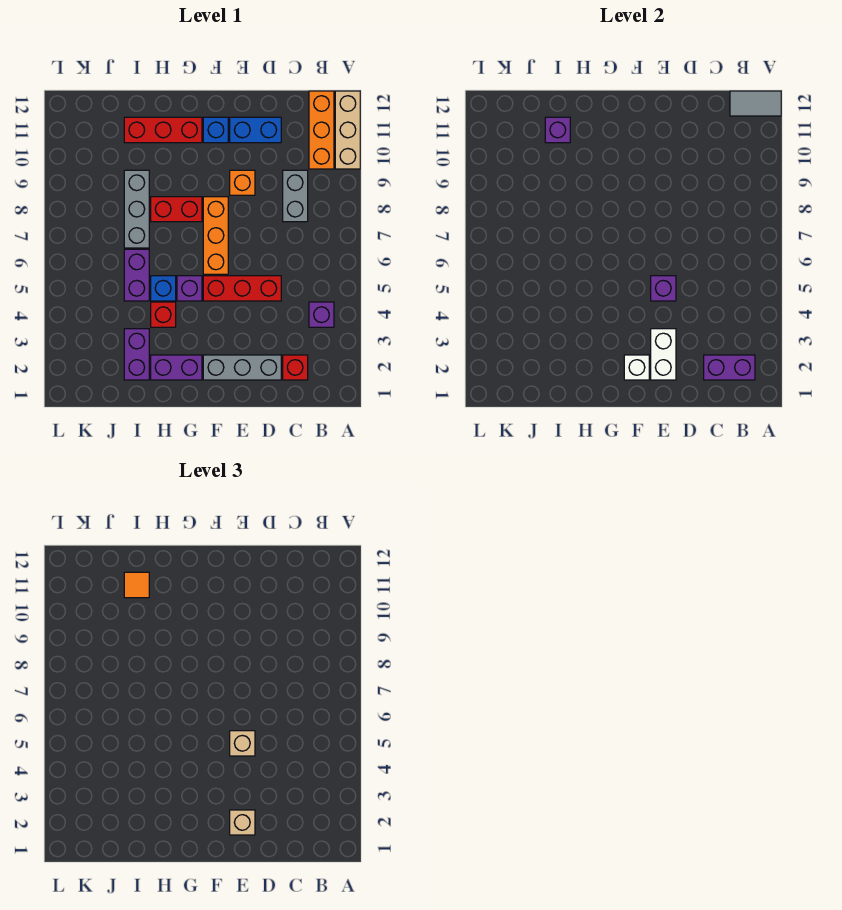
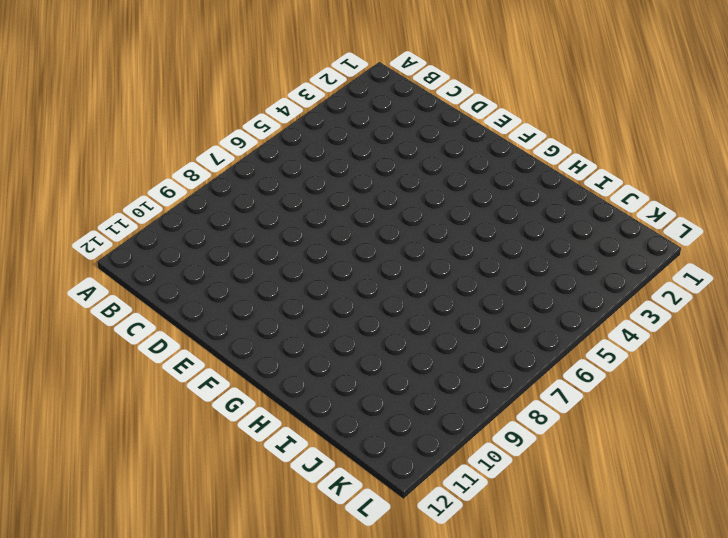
none -> tan 1x3 brick [335,91,360,169]
none -> purple 1x1 brick [309,302,334,327]
none -> orange 1x3 brick [309,91,334,169]

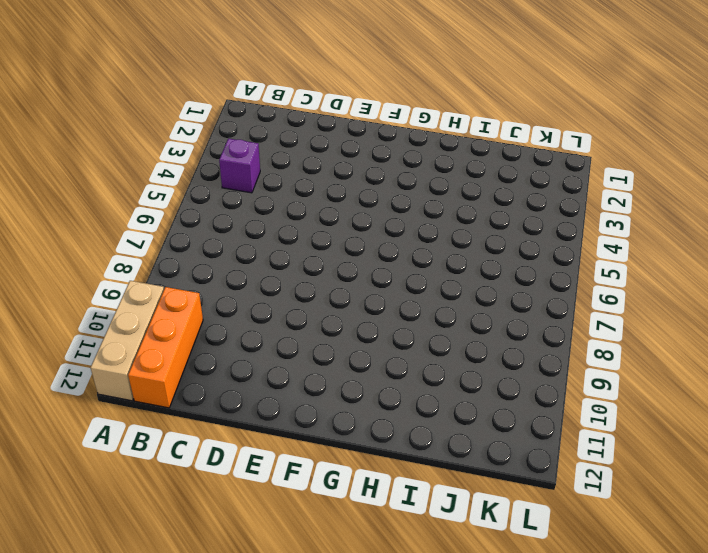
none -> red 1x1 brick [283,355,308,380]
none -> grey 1x2 brick [283,170,308,222]
none -> grey 1x3 brick [203,355,281,380]

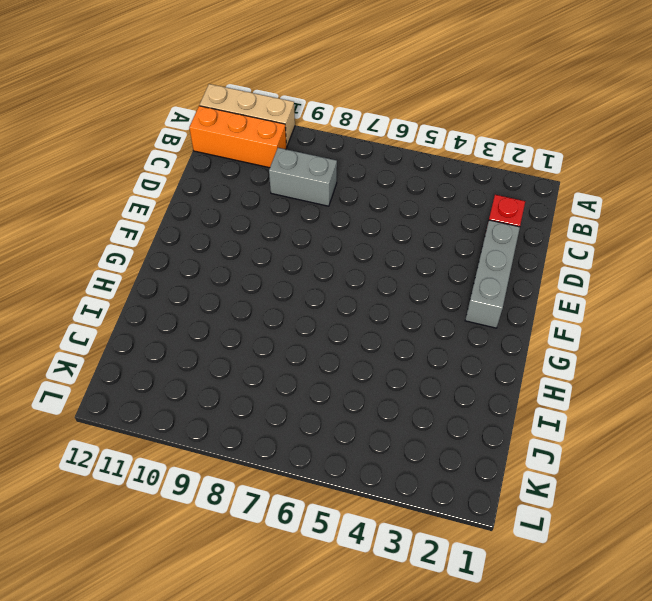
none -> purple 1x1 brick [309,302,334,327]
none -> red 1x3 brick [203,276,281,301]
none -> blue 1x2 brick [230,117,281,143]

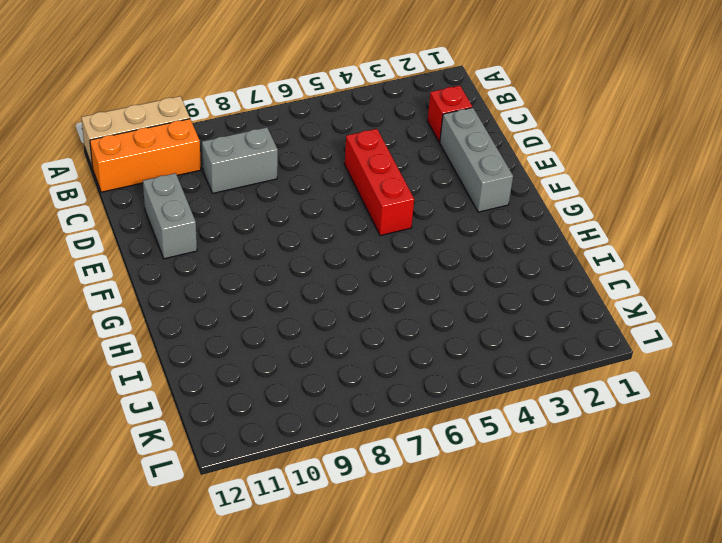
grey 1x2 brick [143,173,197,259] -> blue 1x2 brick [230,117,281,143]
none -> purple 1x1 brick [309,302,334,327]
none -> orange 1x1 brick [230,170,255,195]
none -> orange 1x3 brick [203,197,228,274]

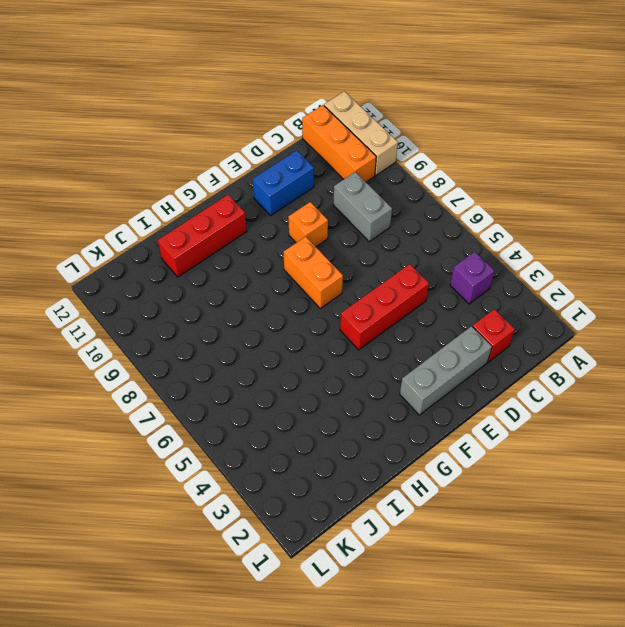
orange 1x2 brick [284,237,343,308] -> orange 1x3 brick [203,197,228,274]
none -> blue 1x1 brick [203,117,228,143]
none -> purple 1x2 brick [151,355,202,380]
none -> purple 1x1 brick [177,276,202,301]

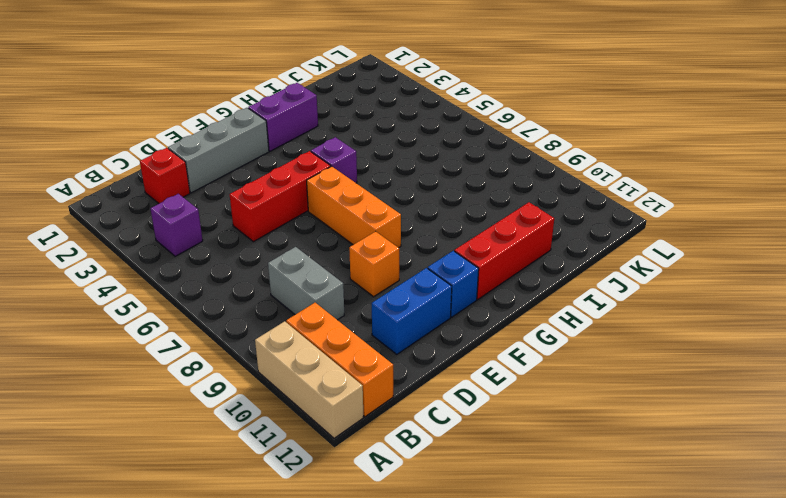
none -> red 1x2 brick [151,197,202,222]
none -> red 1x1 brick [151,302,176,327]
none -> blue 1x1 brick [151,276,176,301]

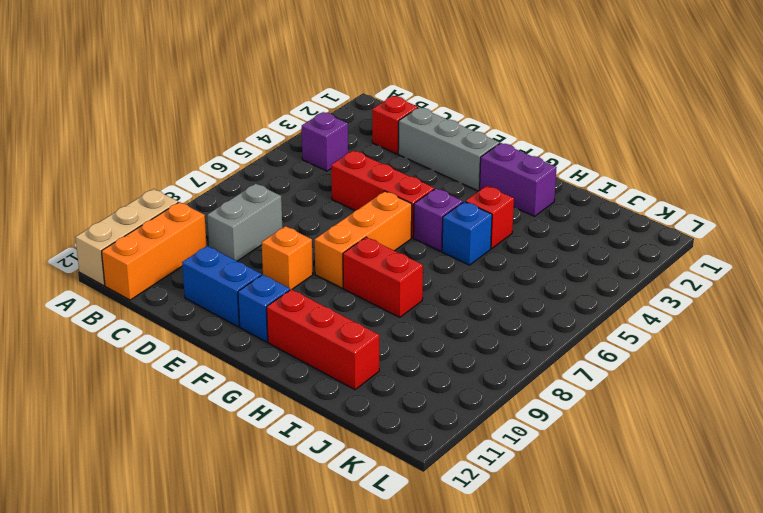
none -> purple 1x2 brick [124,329,149,380]
none -> purple 1x2 brick [124,249,149,301]
none -> grey 1x3 brick [124,170,149,248]

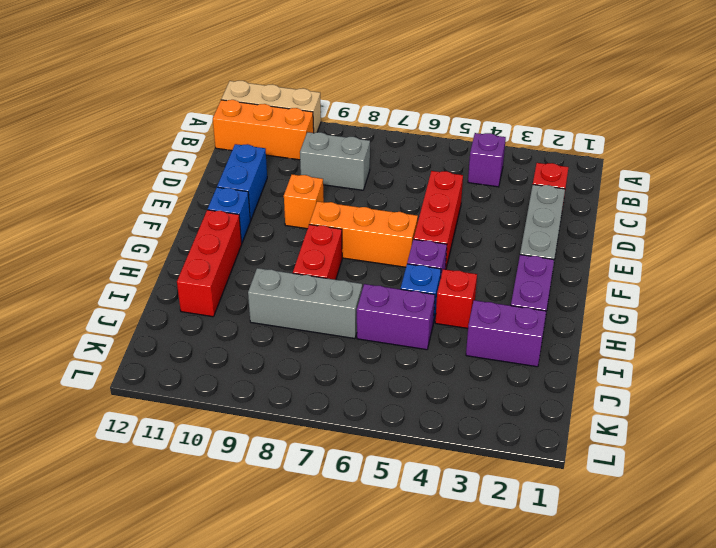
none -> grey 1x2 tile [730,91,781,116]
none -> purple 1x2 brick [704,355,755,380]
none -> white 1x2 brick [651,329,676,380]

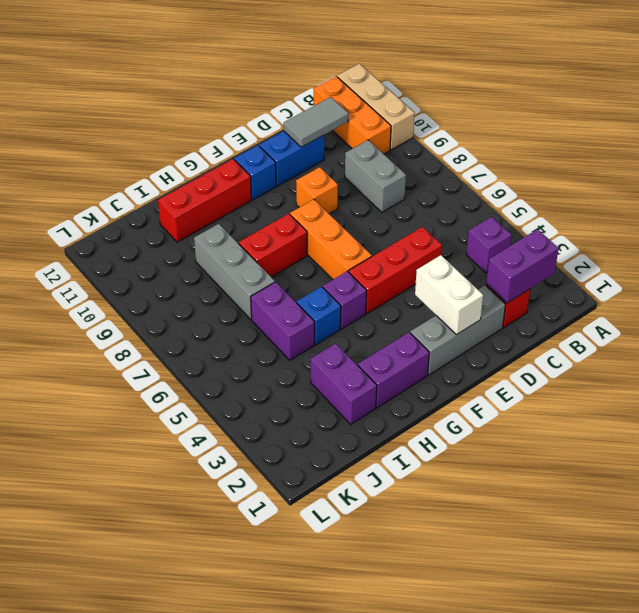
grey 1x2 tile [284,97,349,147] -> grey 1x2 tile moved to [730,91,781,116]
none -> red 1x1 brick [151,302,176,327]
none -> purple 1x1 brick [651,276,676,301]
none -> white 1x1 brick [624,355,649,380]

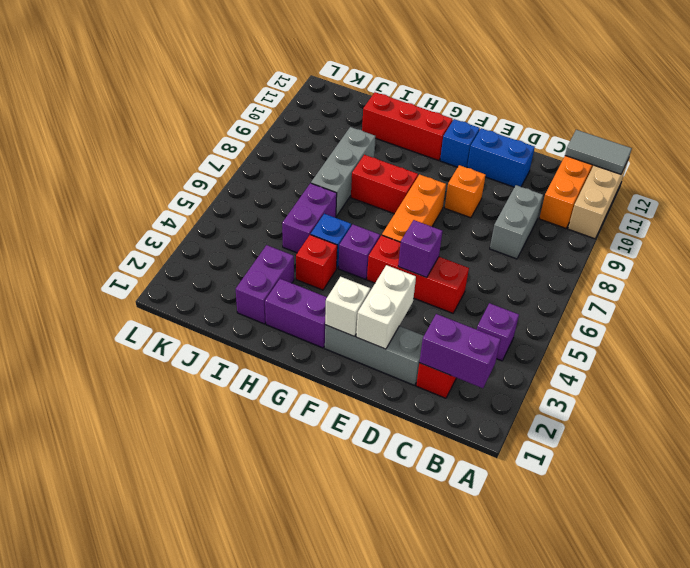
none -> purple 1x1 brick [545,117,570,143]
none -> tan 1x1 brick [230,810,255,835]
none -> tan 1x1 brick [230,731,255,756]

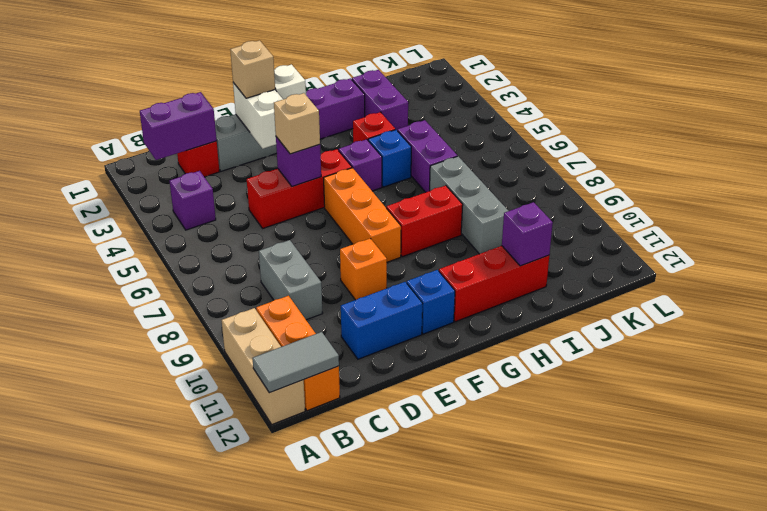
none -> orange 1x1 tile [124,572,149,598]

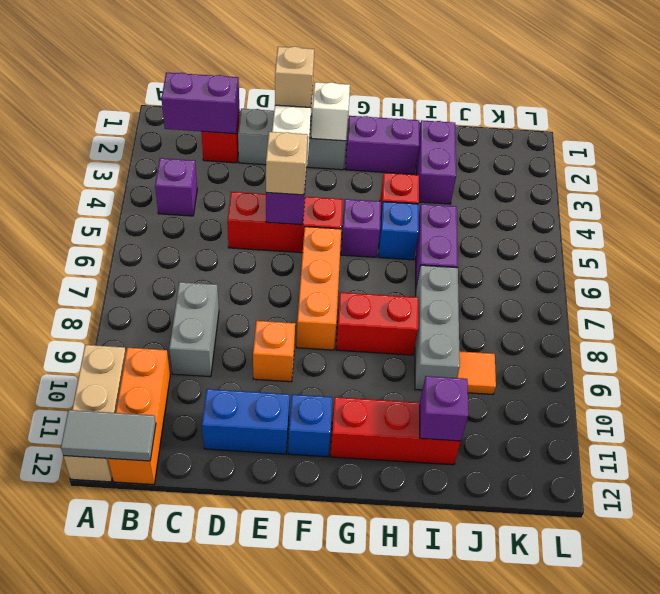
orange 1x1 tile [457,351,496,394] -> orange 1x1 tile moved to [124,572,149,598]

